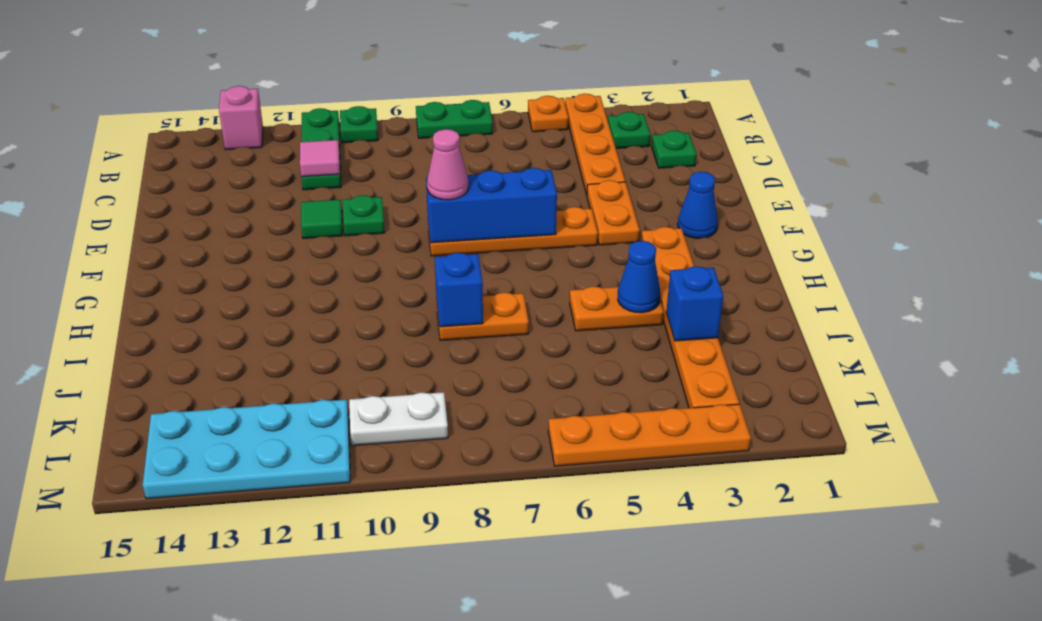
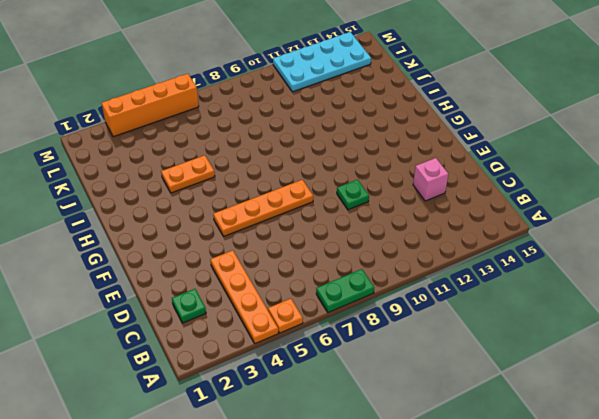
pink 1x1 brick [413,158,448,201] -> pink 1x1 brick moved to [219,86,263,150]
orange 1x4 brick [102,74,199,137] -> orange 1x4 plate [548,404,751,466]
none -> green 1x1 plate [340,106,378,143]
none -> green 1x3 plate [301,108,341,190]
none -> green 1x1 plate [608,112,650,148]

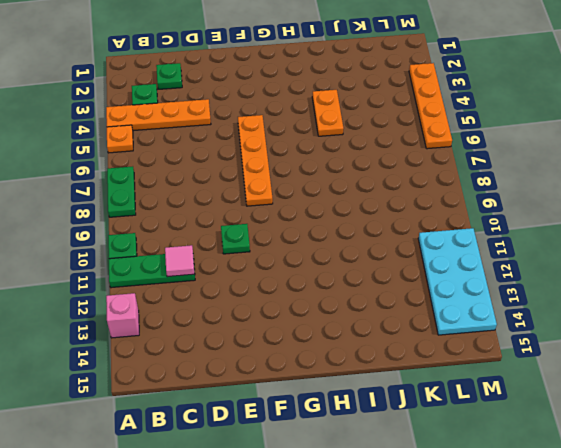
none -> orange 1x2 plate [587,180,640,245]
none -> green 1x1 tile [301,200,343,238]
none -> blue 1x1 cone [678,172,718,238]

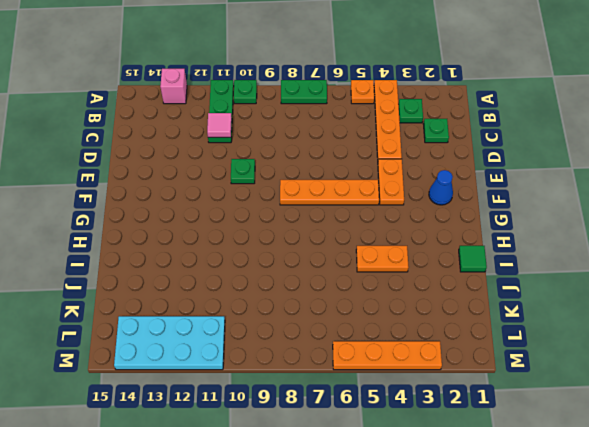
green 1x1 tile [459,246,487,272] -> green 1x1 tile moved to [301,200,343,238]
none -> orange 1x6 plate [641,227,739,408]
none -> orange 1x2 plate [437,292,529,341]
none -> white 1x2 plate [349,392,448,446]

